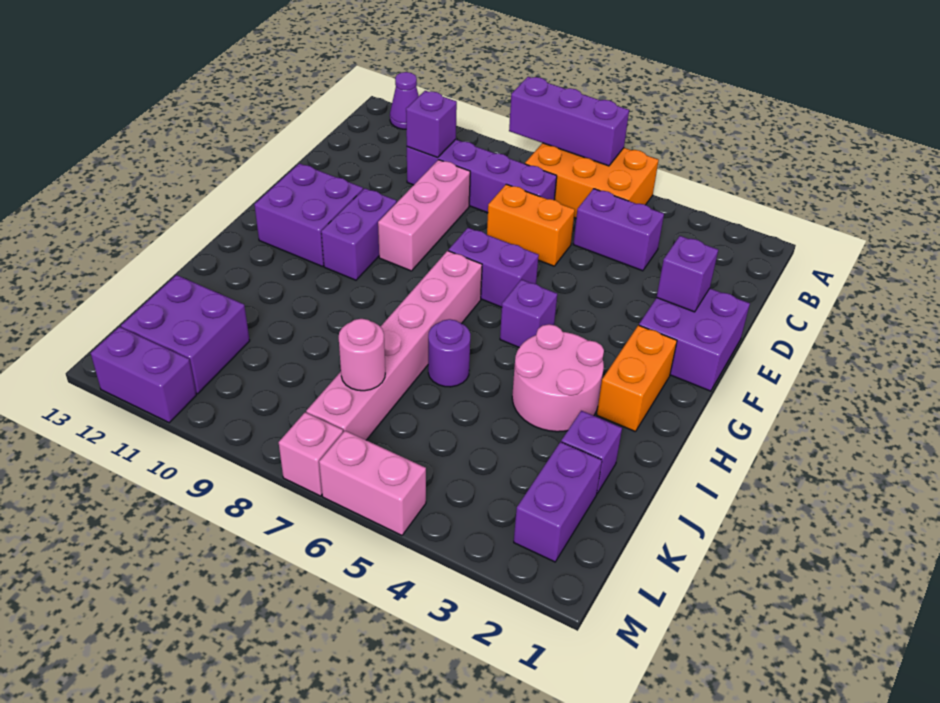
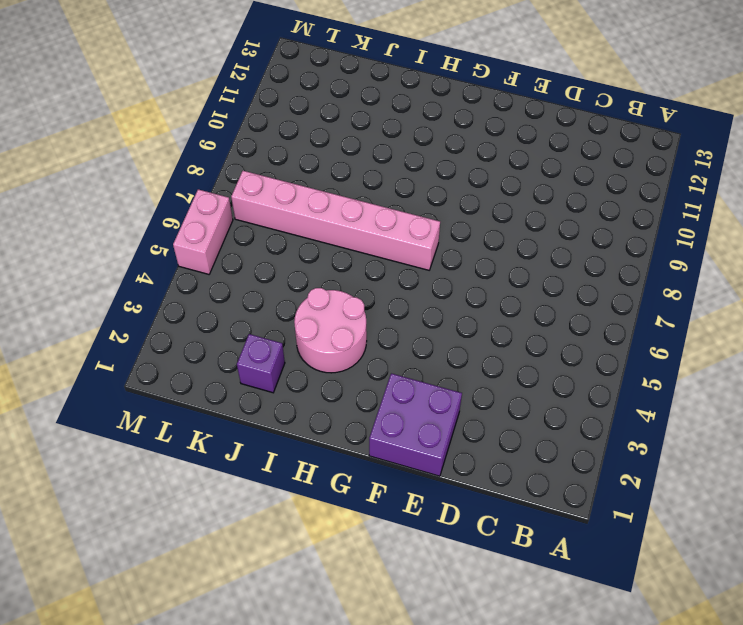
none -> orange 2x3 brick [525,143,659,218]
none -> purple 1x1 cone [390,72,419,129]
none -> purple 1x2 brick [573,189,664,271]

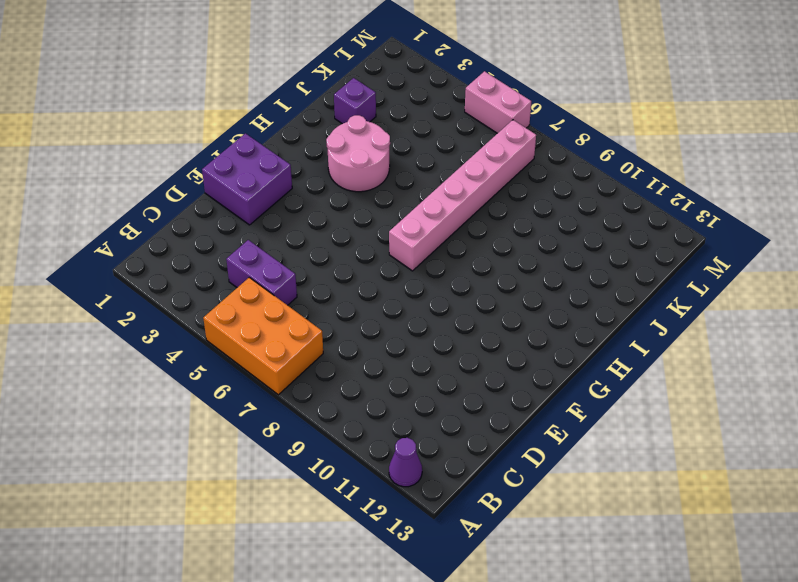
none -> purple 1x4 brick [407,139,557,213]
none -> orange 1x2 brick [487,184,575,266]
none -> pink 1x3 brick [378,160,470,271]

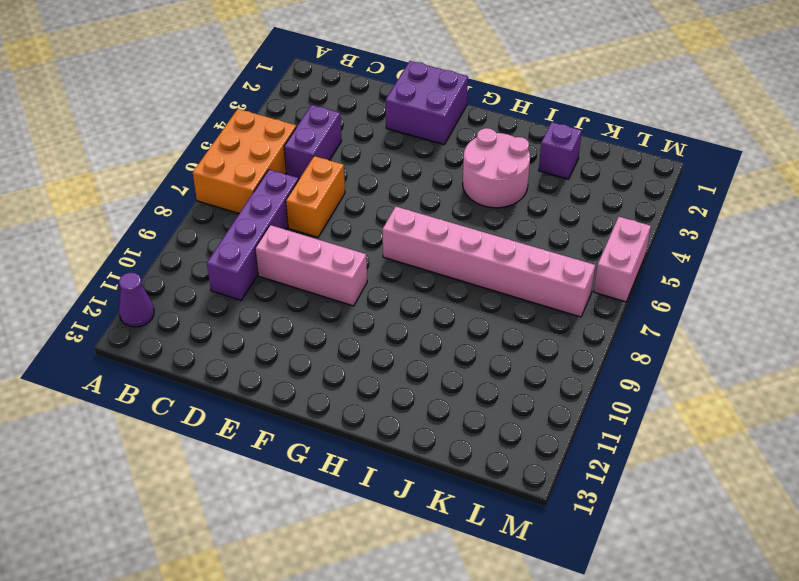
none -> purple 1x2 brick [448,228,539,307]
none -> purple 1x2 brick [321,188,397,280]
none -> purple 2x2 brick [254,163,363,267]

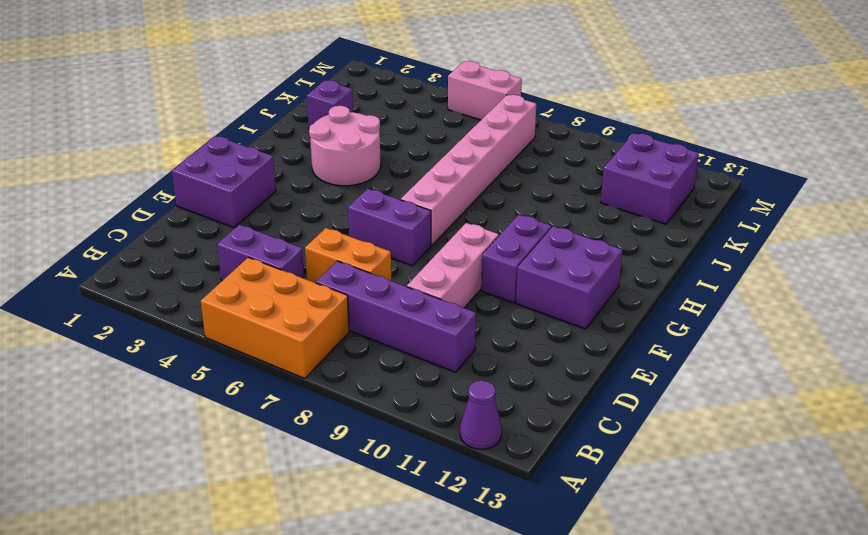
none -> orange 1x2 brick [597,325,677,432]
none -> purple 1x1 brick [500,279,557,347]
none -> purple 1x1 round brick [428,319,471,387]

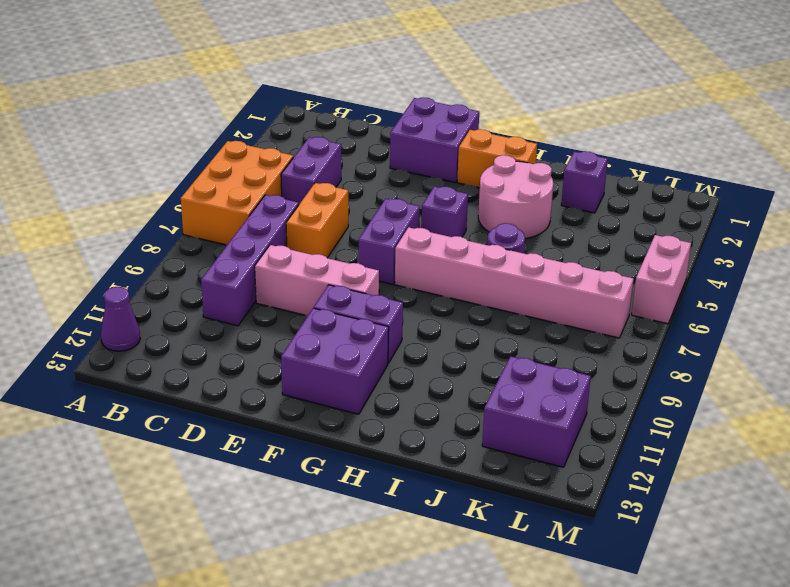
none -> purple 1x2 brick [514,442,602,562]
none -> pink 1x1 brick [279,412,343,496]
none -> purple 1x2 brick [91,327,196,423]

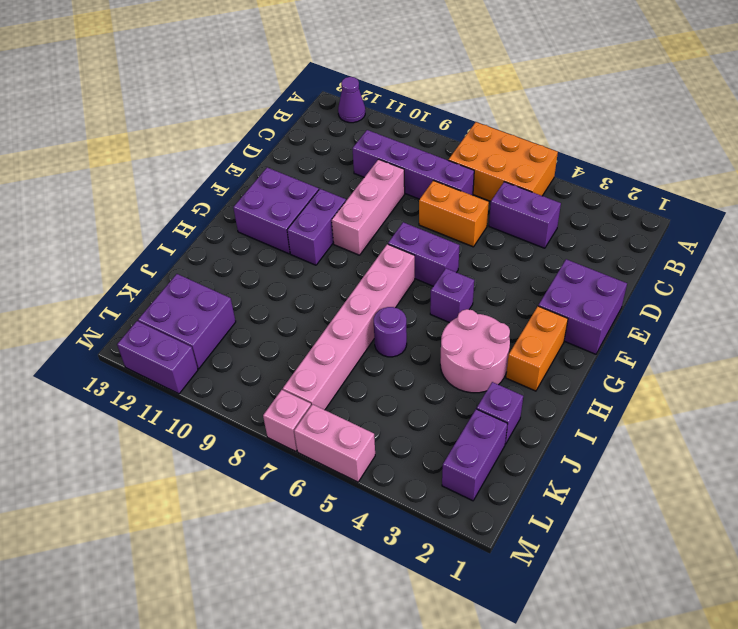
none -> purple 1x3 brick [509,77,629,166]
none -> purple 1x1 brick [406,91,457,158]
none -> purple 1x1 brick [657,236,718,312]

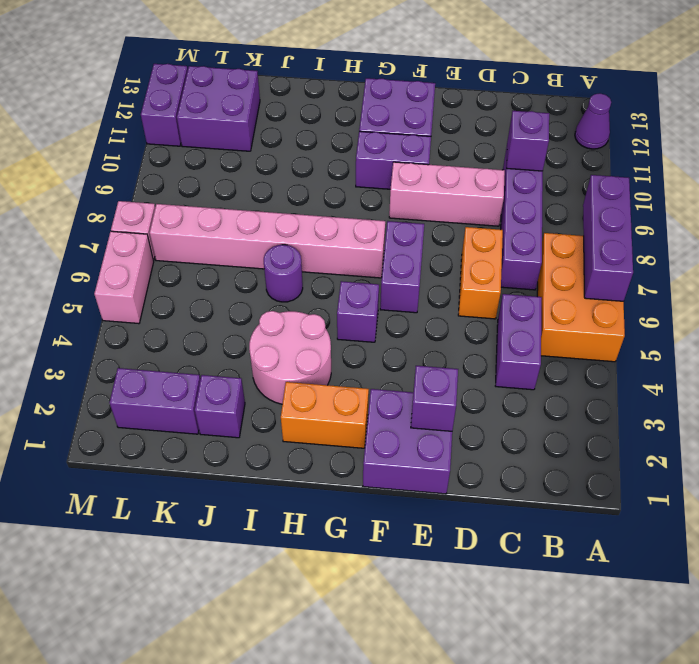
none -> pink 1x1 round brick [339,319,385,391]

